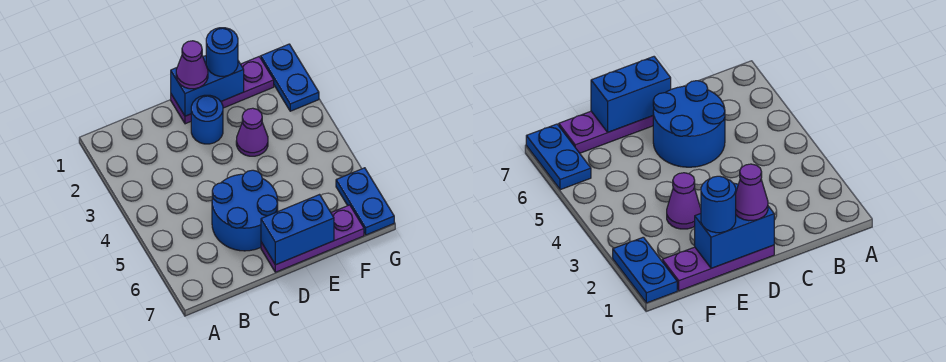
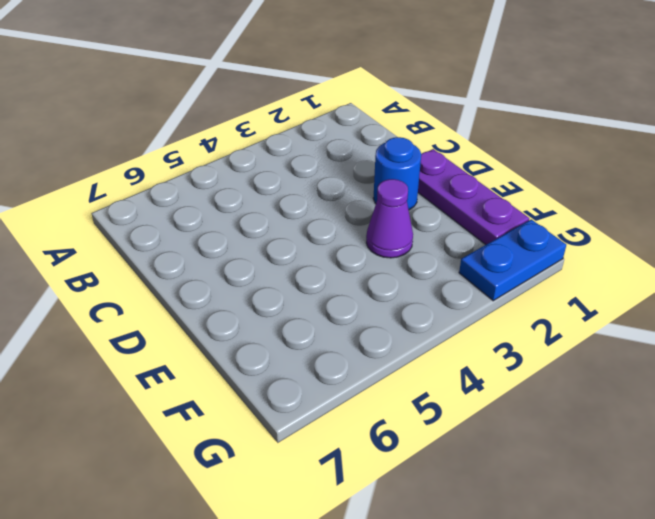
none -> blue 2x2 round brick [212,170,278,251]
none -> purple 1x3 plate [261,205,364,272]

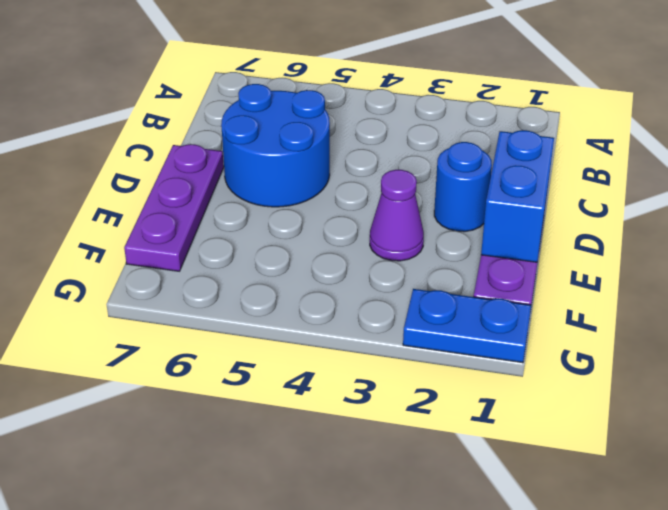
none -> blue 1x2 plate [336,168,394,235]
none -> blue 1x2 brick [261,195,334,265]

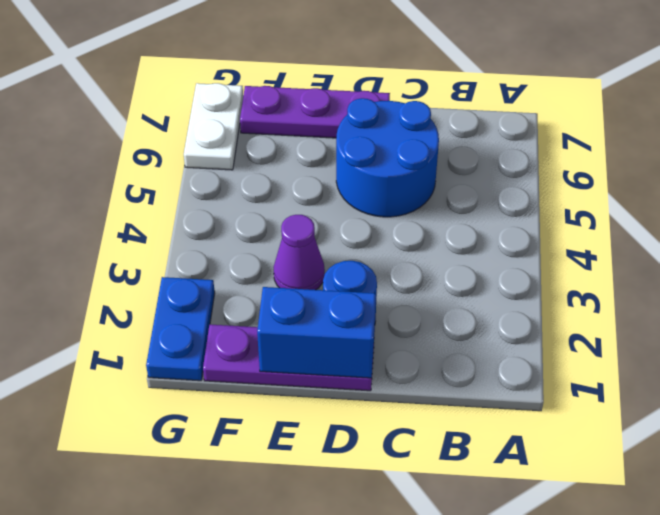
white 1x2 plate [184,83,243,170] -> blue 1x2 plate [336,168,394,235]
none -> blue 1x2 brick [261,195,334,265]
none -> purple 1x1 cone [176,41,208,89]

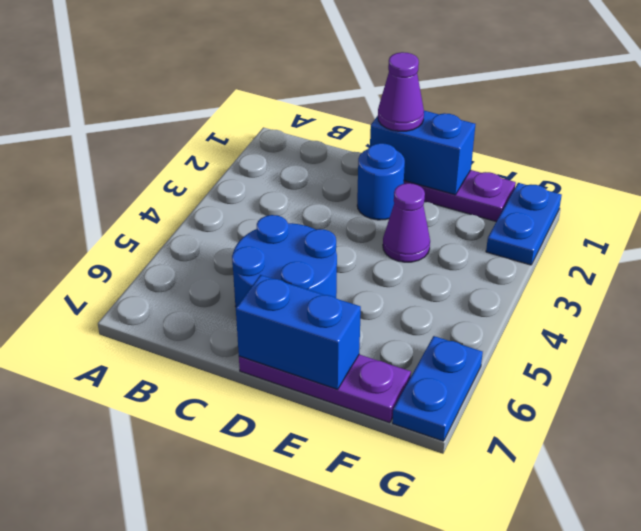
none -> blue 1x1 round brick [206,28,238,76]

